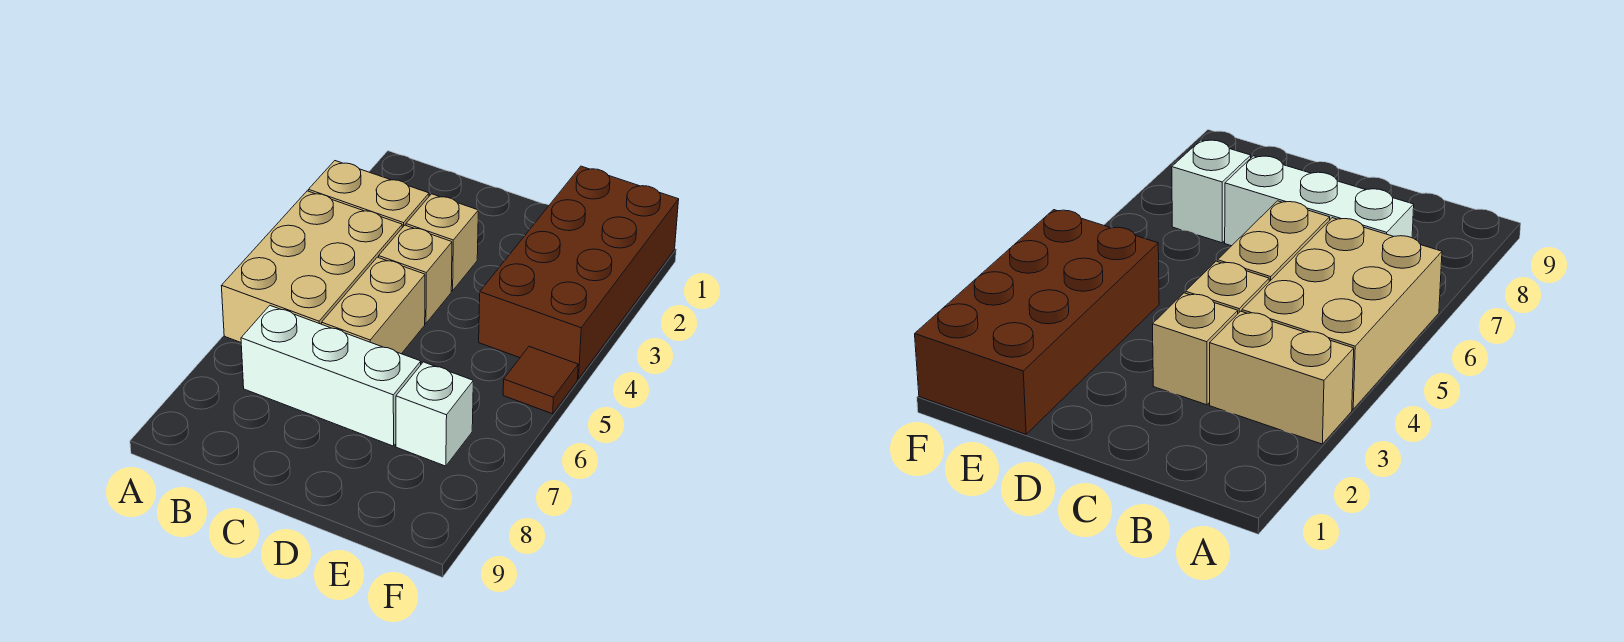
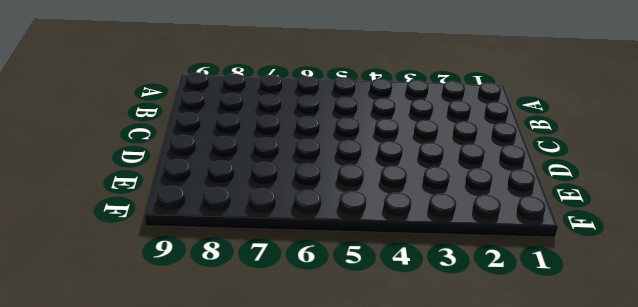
none -> tan 1x2 brick [308,161,429,228]
none -> tan 2x3 brick [221,191,402,342]

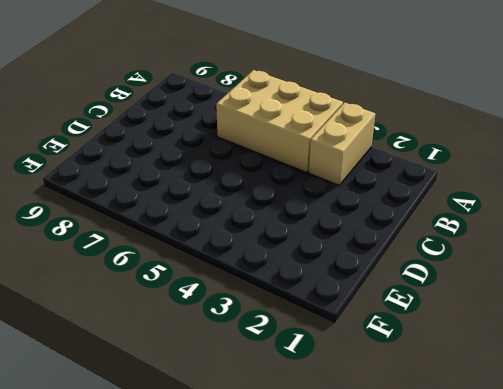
none -> white 1x3 brick [241,306,421,446]
none -> tan 1x1 brick [406,194,478,291]

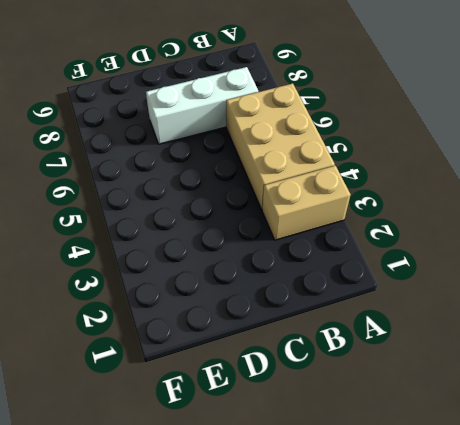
none -> tan 1x1 brick [406,194,478,291]
none -> tan 1x1 brick [379,225,452,323]

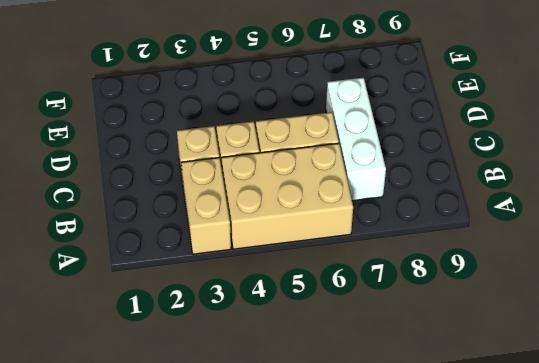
none -> brown 2x4 brick [479,166,679,379]
none -> white 1x1 brick [396,362,473,466]

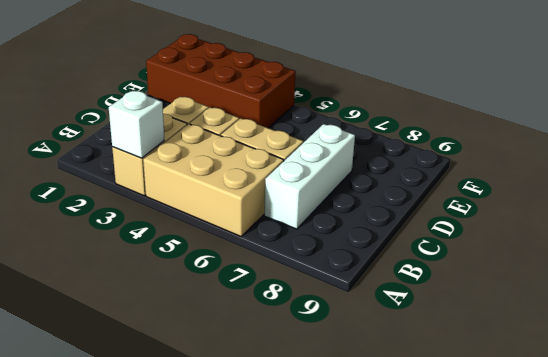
white 1x1 brick [109,91,164,158] -> white 1x1 brick moved to [396,362,473,466]
none -> brown 1x1 tile [503,347,578,414]

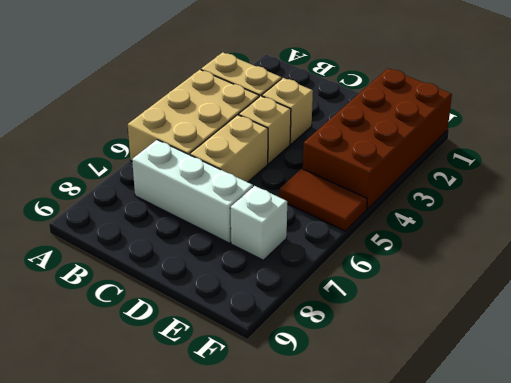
brown 1x2 tile [280,169,367,231] -> brown 1x1 tile [503,347,578,414]

